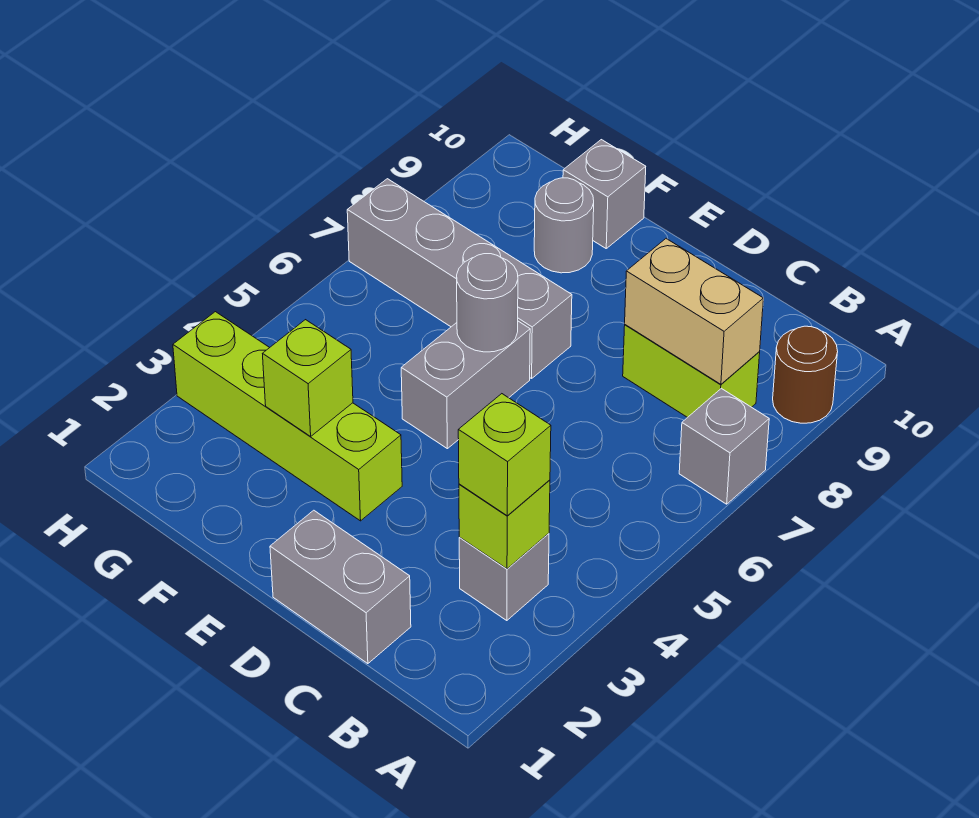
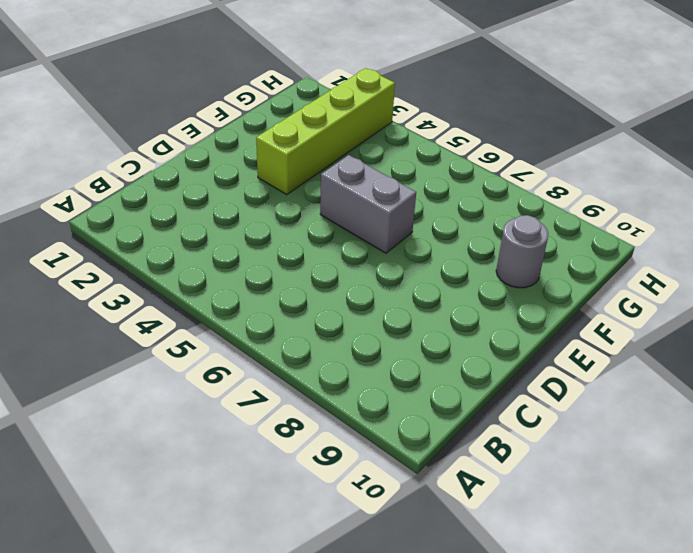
none -> grey 1x1 brick [679,388,769,504]
none -> brown 1x1 round brick [773,326,838,423]
none -> grey 1x1 brick [459,533,549,621]

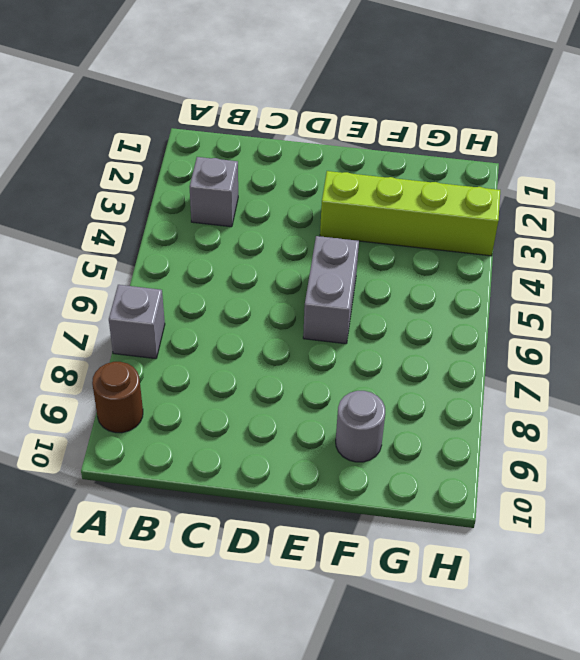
none -> lime 1x2 brick [623,325,760,418]
none -> grey 1x2 brick [270,510,411,664]
none -> grey 1x4 brick [347,179,572,379]

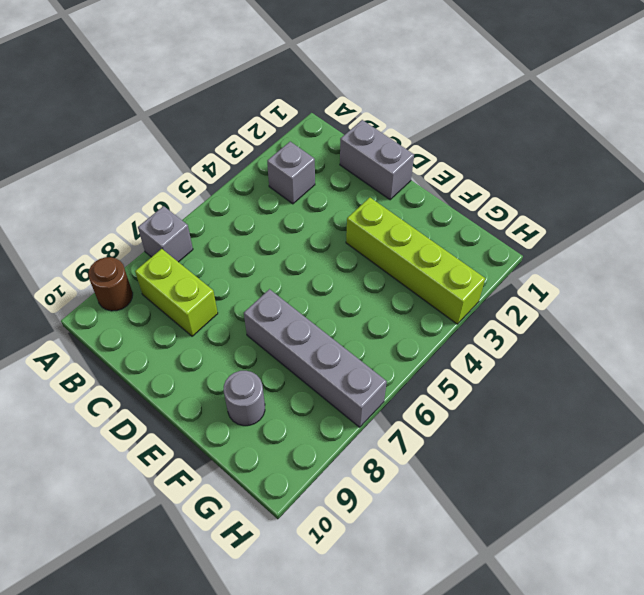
none -> grey 1x2 brick [401,321,530,449]
none -> grey 1x1 brick [563,140,646,248]
none -> lime 1x1 brick [459,480,550,569]

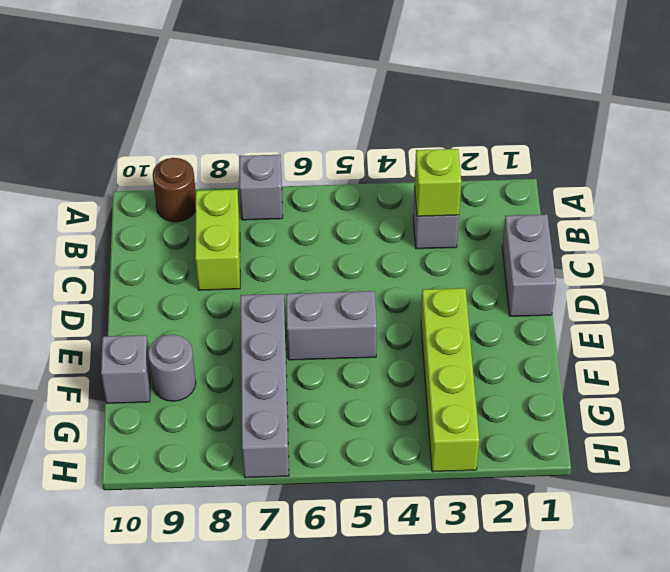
none -> tan 1x2 brick [625,239,763,384]
none -> grey 1x1 round brick [457,254,518,352]
none -> lime 1x1 brick [263,320,353,436]

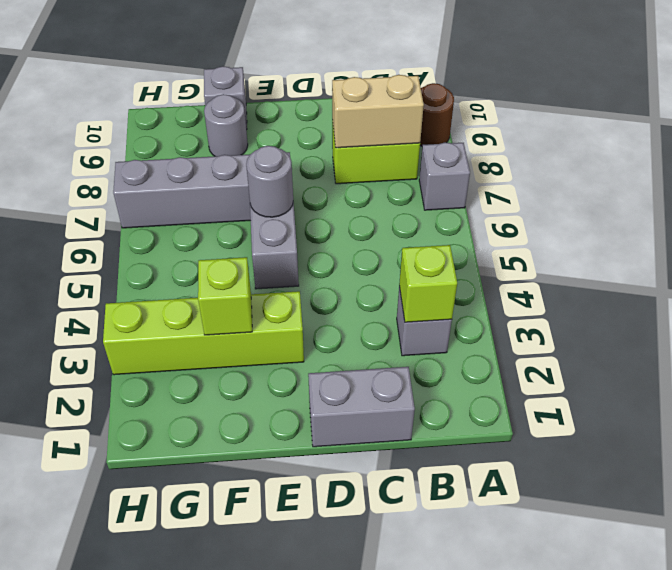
none -> lime 1x1 brick [458,394,551,516]

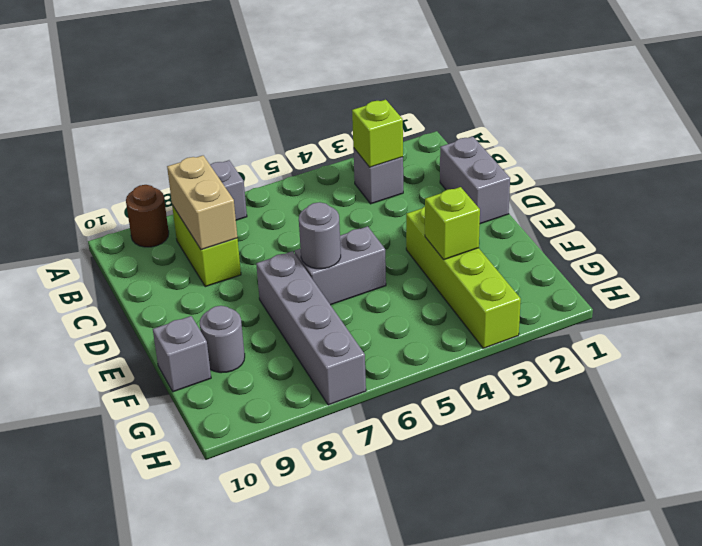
none -> lime 1x1 brick [458,394,551,516]

